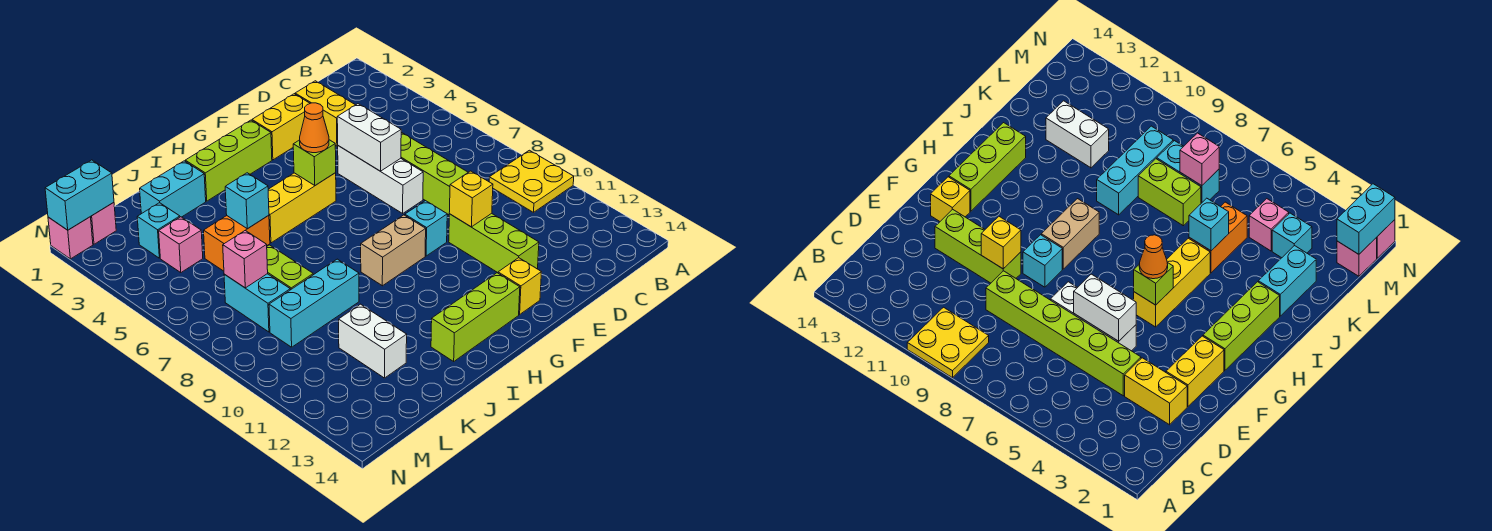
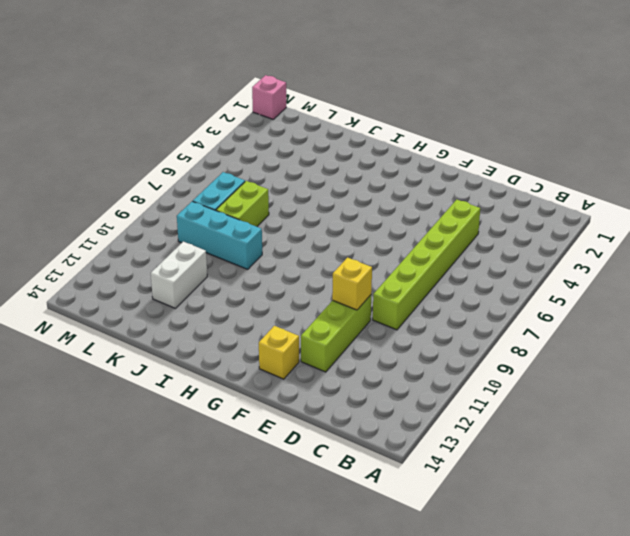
none -> yellow 2x2 plate [489,150,574,212]
none -> yellow 1x2 brick [295,81,355,146]
none -> yellow 1x2 brick [252,94,310,160]

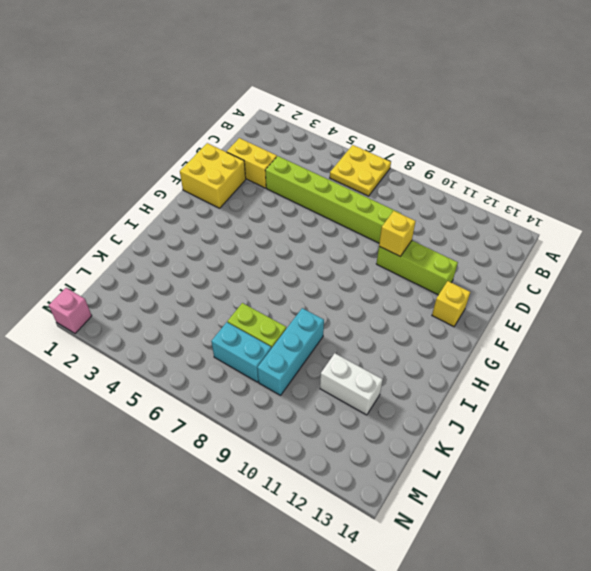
yellow 2x2 plate [330,145,391,196] -> yellow 2x2 plate moved to [489,150,574,212]
yellow 2x2 brick [180,143,246,208] -> yellow 1x2 brick [252,94,310,160]
none -> white 1x3 brick [338,146,423,213]
none -> cyan 1x1 brick [405,201,447,256]
none -> lime 1x3 brick [185,120,272,201]

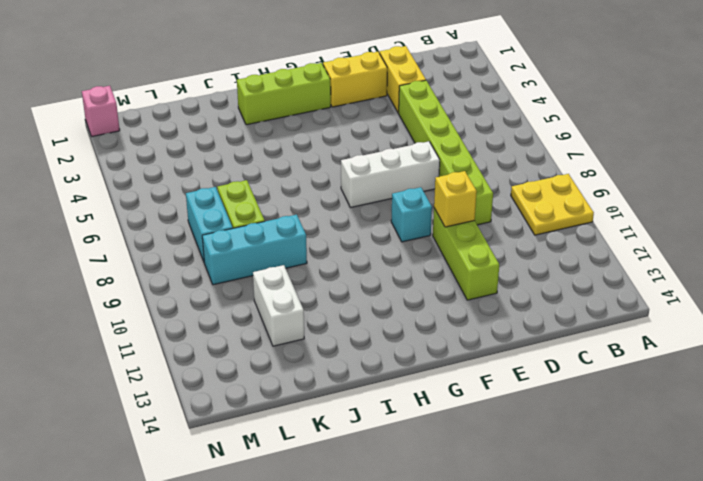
white 1x3 brick [341,141,440,208] -> white 1x3 brick turned to [338,146,423,213]
none -> yellow 1x1 brick [498,258,541,315]
none -> yellow 1x3 brick [268,173,336,243]
none -> tan 1x2 brick [361,215,426,286]

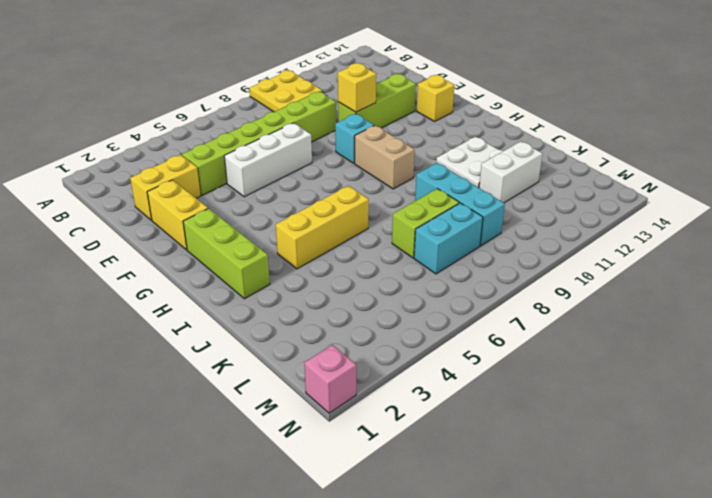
yellow 1x3 brick [276,186,369,269] -> yellow 1x3 brick turned to [268,173,336,243]
white 2x2 plate [436,137,503,188] -> none
none -> lime 1x3 brick [431,273,520,361]
none -> cyan 1x2 brick [140,161,206,217]
none -> orange 1x2 brick [204,215,270,271]

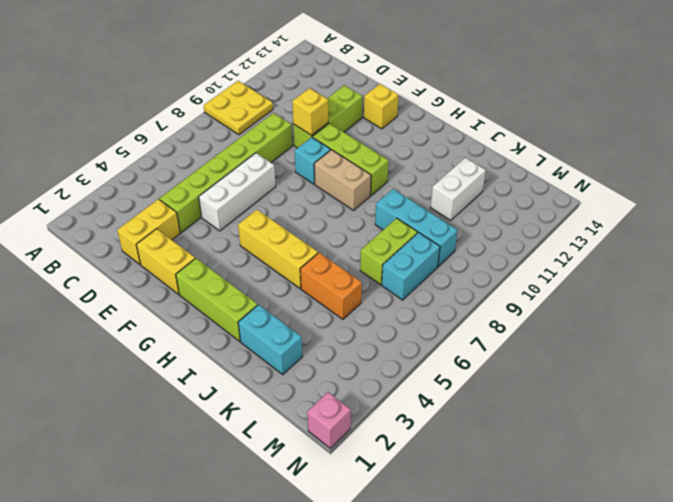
lime 1x3 brick [313,123,389,195] -> lime 1x3 brick moved to [431,273,520,361]
none -> cyan 1x1 brick [137,203,180,258]
none -> pink 1x1 brick [159,217,203,273]
none -> pink 1x1 brick [91,203,116,244]

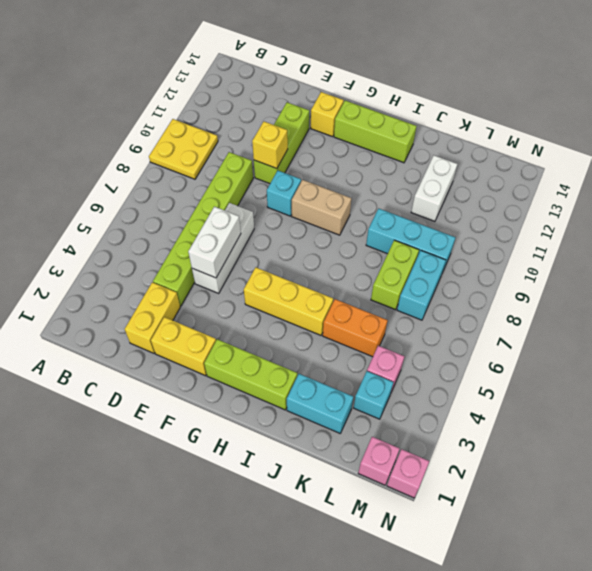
none -> lime 1x1 brick [293,140,336,185]
none -> cyan 1x1 brick [225,173,269,229]
none -> pink 1x1 brick [223,230,268,288]

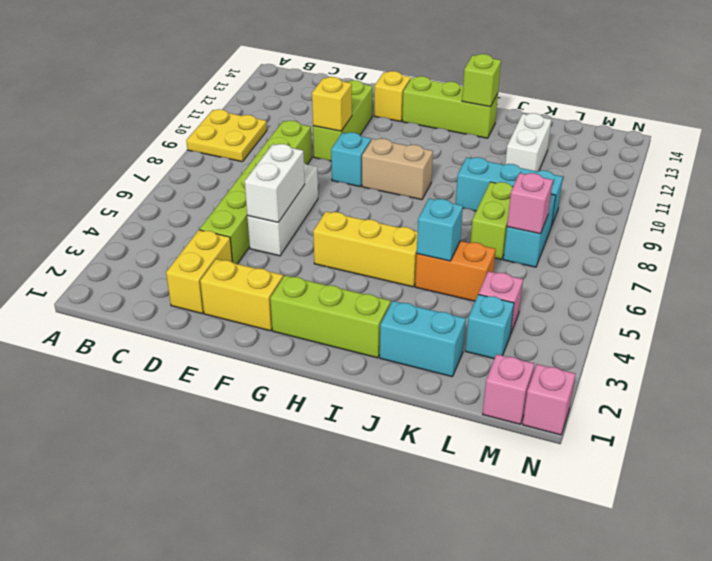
lime 1x1 brick [462,54,501,107] -> lime 1x1 brick moved to [293,140,336,185]
none -> cyan 1x2 brick [45,160,114,230]
none -> orange 1x1 cone [300,103,329,153]

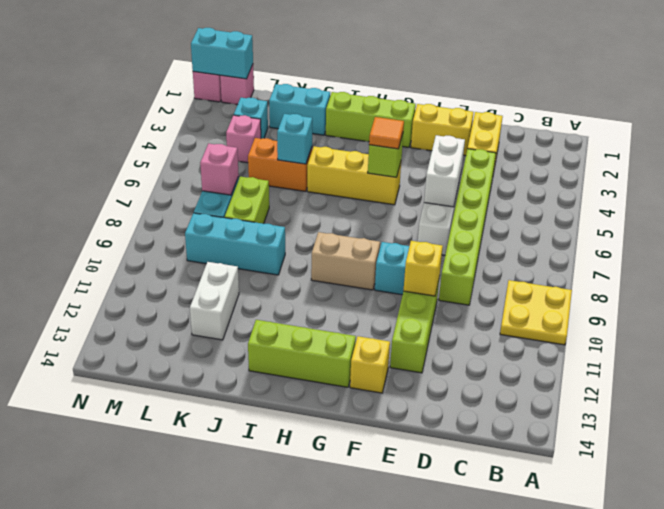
orange 1x1 tile [369,117,404,149] -> orange 1x1 cone [300,103,329,153]

